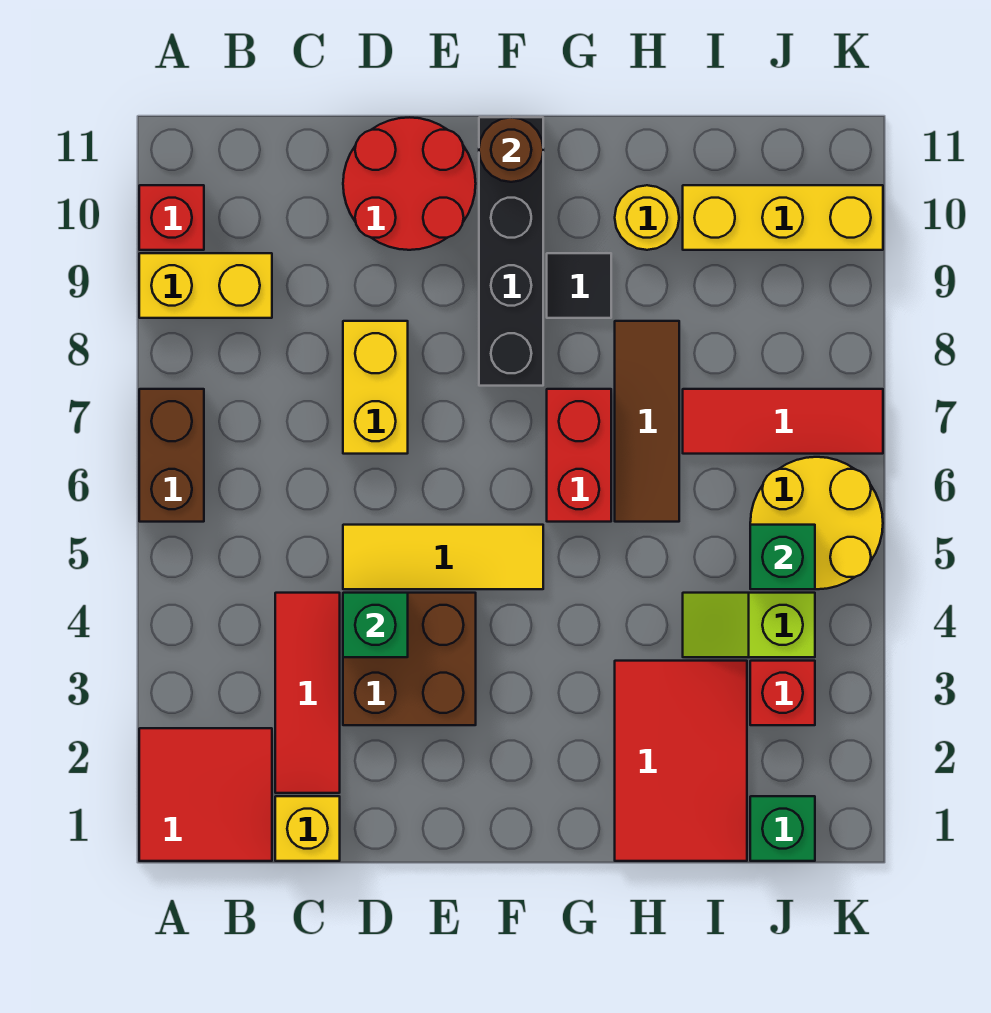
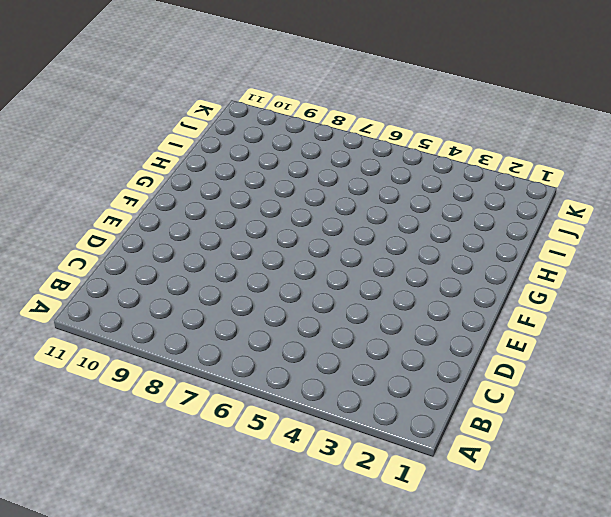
none -> red 2x2 tile [139,728,272,861]
none -> brown 1x2 brick [139,389,204,522]
none -> yellow 1x2 brick [139,253,272,318]

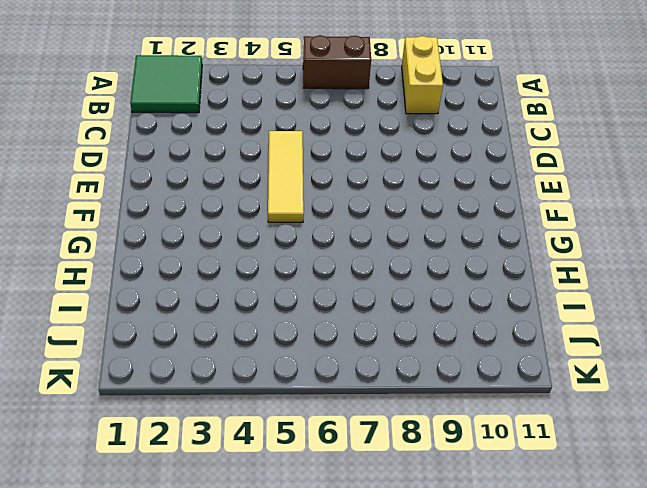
green 2x2 tile [130,55,202,113] -> red 2x2 tile [139,728,272,861]
none -> red 1x1 brick [139,185,204,250]
none -> yellow 1x1 brick [275,796,340,861]
none -> red 1x3 tile [275,593,340,793]

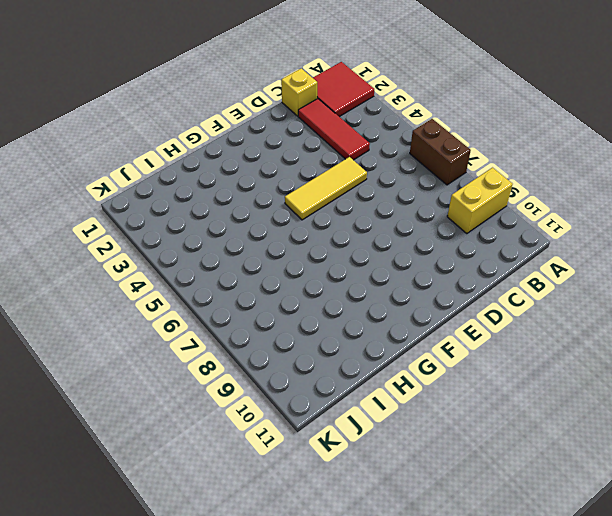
none -> red 1x1 brick [139,185,204,250]
none -> brown 2x2 brick [343,593,476,725]
none -> yellow 1x2 brick [343,321,408,454]

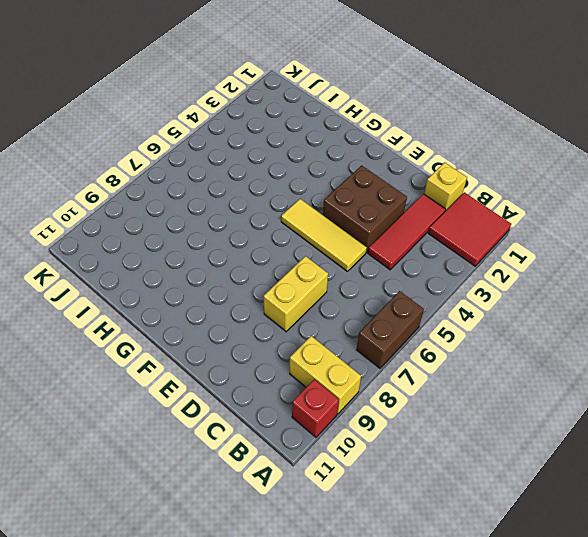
none -> red 2x2 round brick [343,117,476,250]
none -> black 1x4 brick [479,117,543,386]
none -> red 1x2 brick [547,389,611,522]

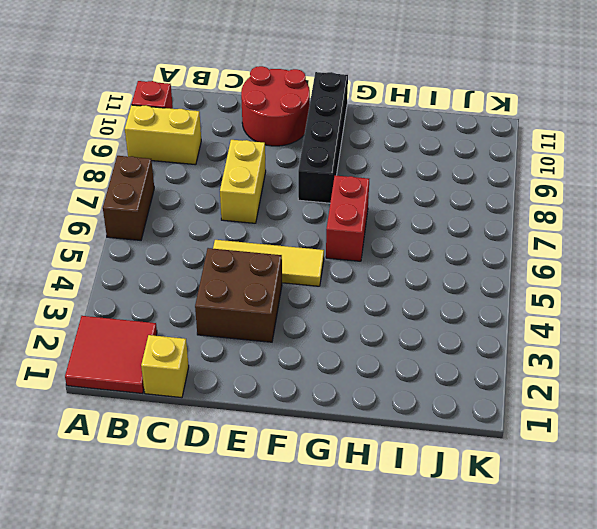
none -> red 1x3 tile [275,593,340,793]
none -> black 1x1 tile [547,253,611,318]
none -> red 2x3 tile [615,661,747,861]

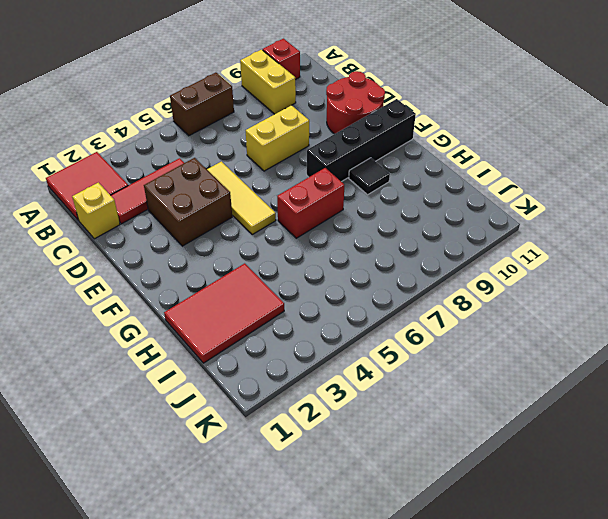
none -> brown 1x3 tile [615,321,679,522]
none -> yellow 1x1 round brick [615,185,679,250]
none -> lime 1x2 slope [683,593,815,657]

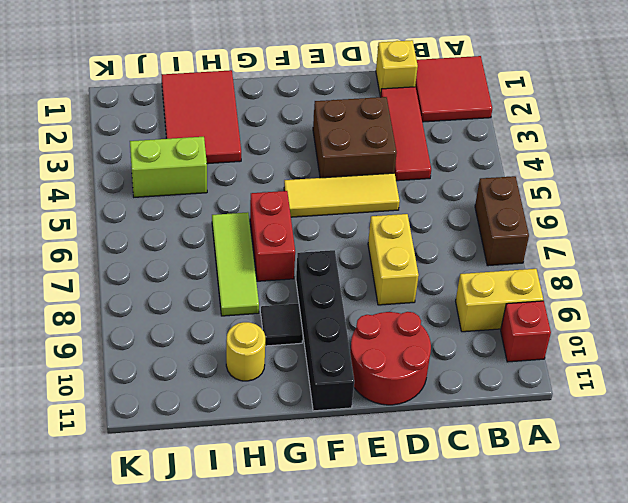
lime 1x3 tile [212,212,259,316] -> brown 1x3 tile [615,321,679,522]
lime 1x2 brick [130,137,207,197] -> lime 1x2 slope [683,593,815,657]
none -> red 1x3 tile [683,389,883,454]
none -> yellow 1x3 brick [683,185,883,250]
none -> green 1x1 brick [750,796,815,861]

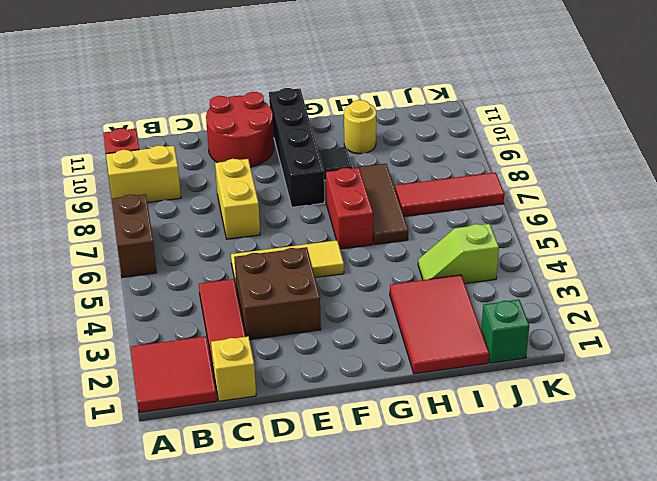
none -> yellow 1x3 brick [683,185,883,250]
none -> red 1x1 brick [750,661,815,725]
none -> yellow 2x2 round brick [750,457,883,589]

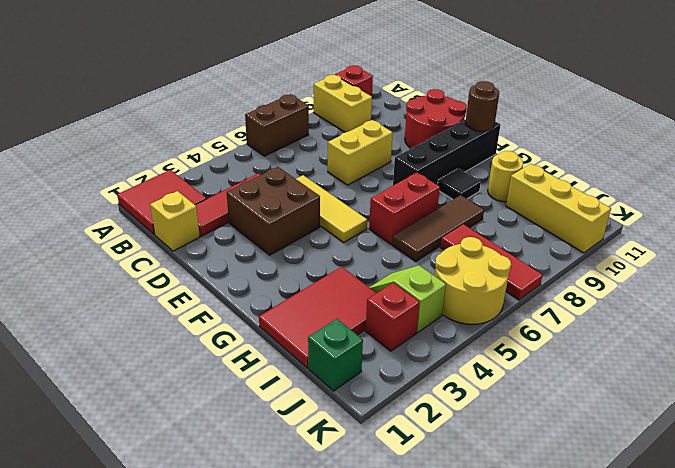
none -> green 1x1 brick [343,593,408,657]
none -> green 1x1 brick [750,525,815,589]

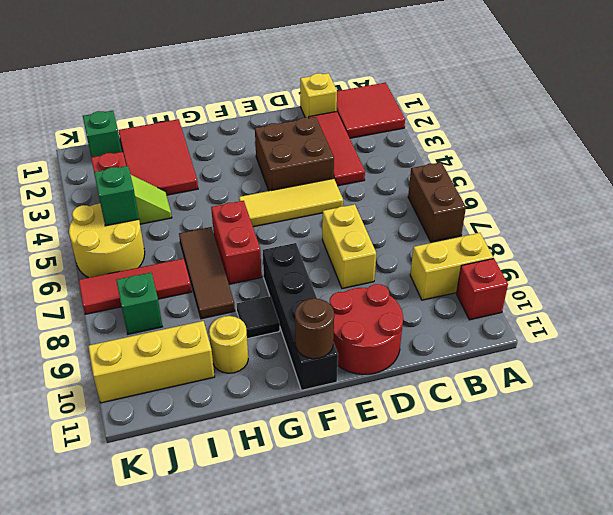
green 1x1 brick [116,273,163,334] -> green 1x1 brick moved to [343,593,408,657]

